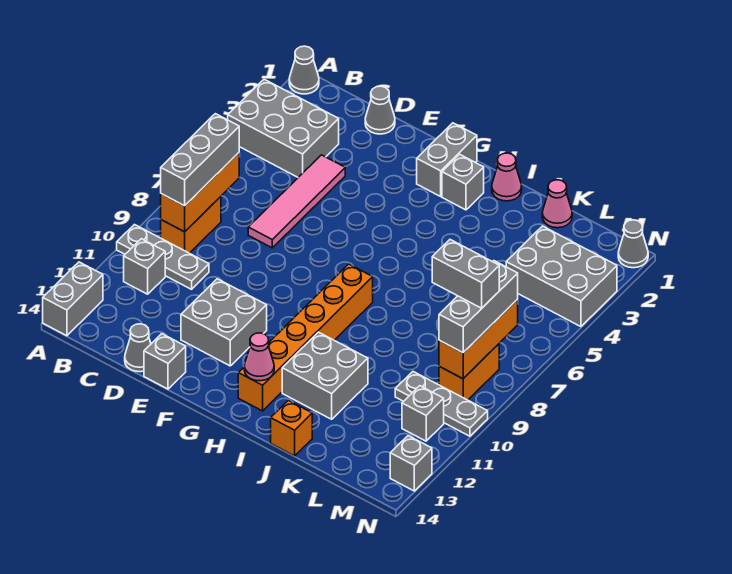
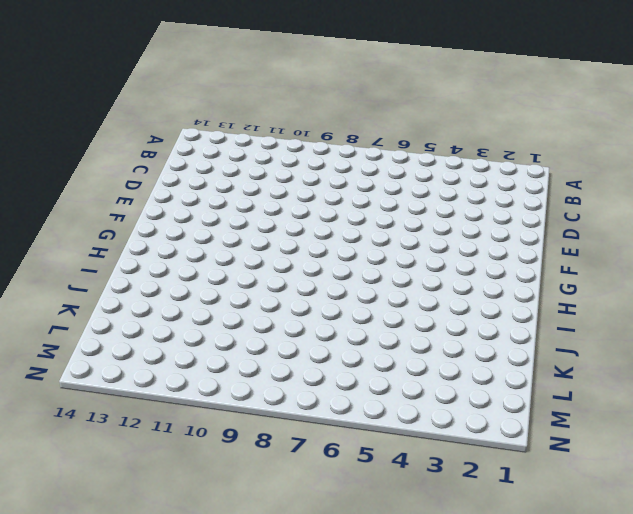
none -> grey 1x1 cone [289,46,319,94]
none -> grey 2x3 brick [228,79,339,177]
none -> grey 1x3 plate [117,225,209,289]
none -> grey 1x2 brick [43,262,103,336]

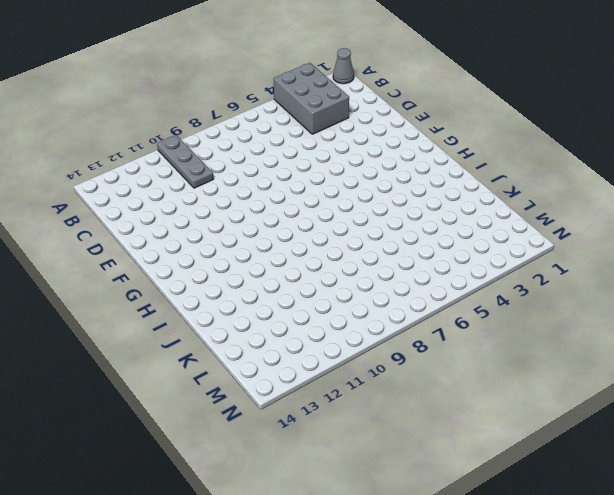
none -> grey 1x2 brick [43,262,103,336]
none -> orange 1x2 brick [161,197,221,253]
none -> grey 1x1 brick [124,239,165,294]
none -> grey 1x1 cone [365,86,395,134]

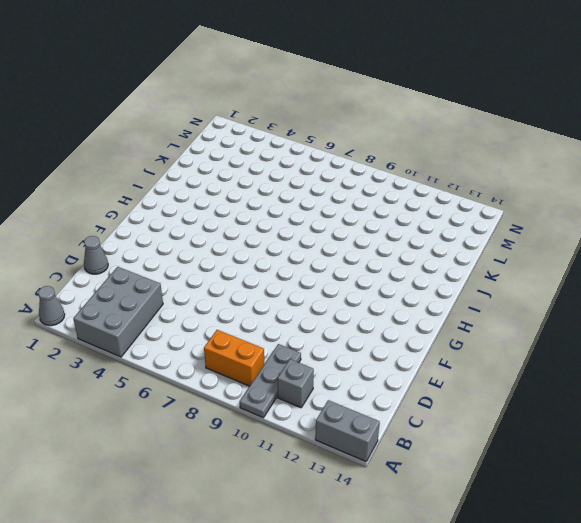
none -> pink 1x4 tile [248,155,345,248]
none -> grey 1x1 cone [125,324,151,372]
none -> grey 2x2 brick [181,279,267,366]
none -> grey 1x1 brick [144,334,186,389]

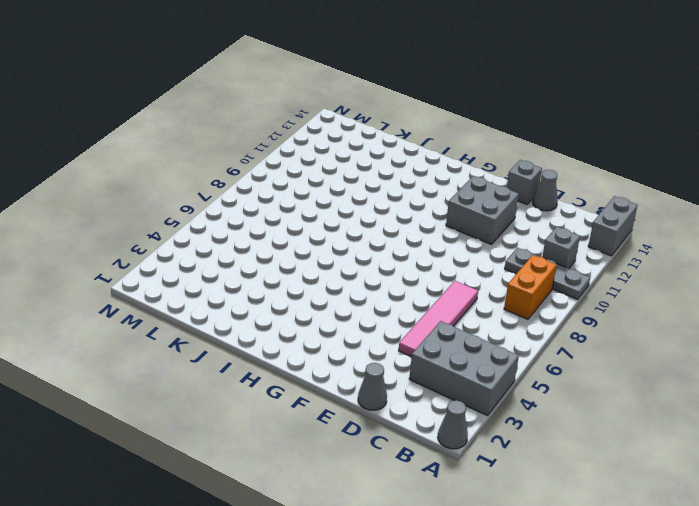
none -> grey 1x2 brick [417,123,477,196]
none -> grey 1x1 brick [442,154,484,210]
none -> orange 1x6 brick [238,264,373,411]
none -> pink 1x1 cone [492,153,522,201]

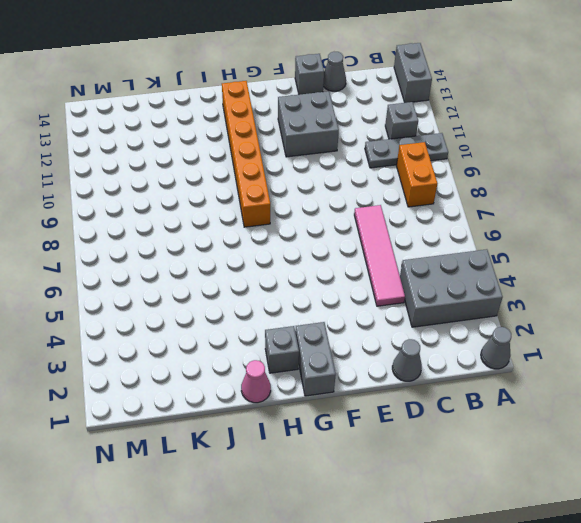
none -> grey 2x2 brick [282,332,368,419]
none -> orange 1x1 brick [271,400,312,456]
none -> pink 1x1 cone [542,180,572,228]
none -> grey 2x3 brick [506,226,617,327]

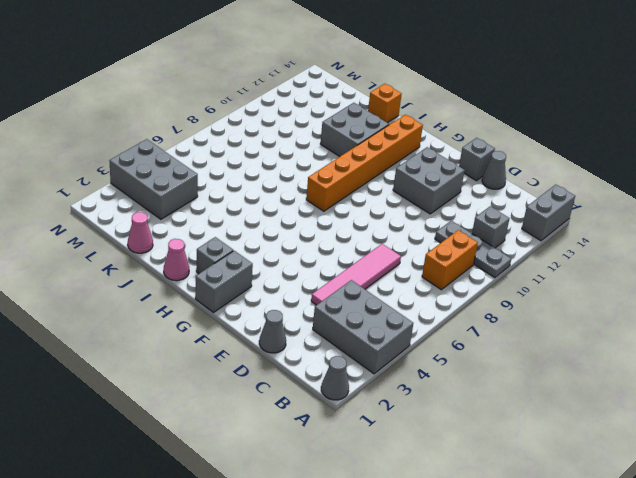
none -> grey 1x3 plate [395,372,488,436]
none -> orange 1x2 brick [439,344,499,400]
none -> grey 1x1 brick [402,386,444,441]
none -> grey 1x1 cone [618,220,648,268]

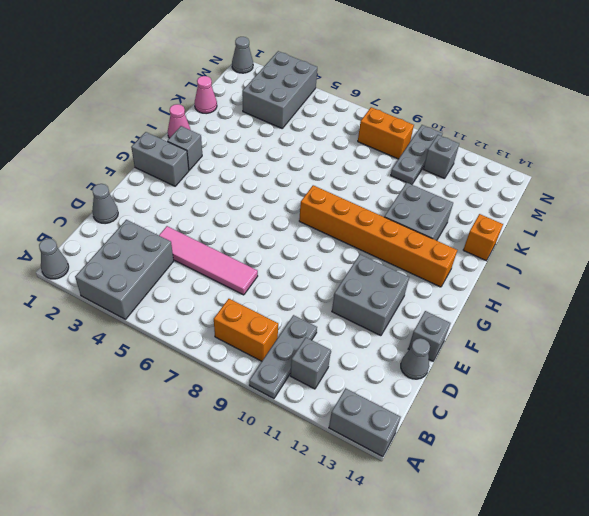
none -> grey 1x1 brick [390,436,432,491]
none -> orange 1x3 brick [161,153,239,232]
none -> pink 1x1 cone [244,333,274,381]
none -> orange 1x3 brick [439,299,518,379]

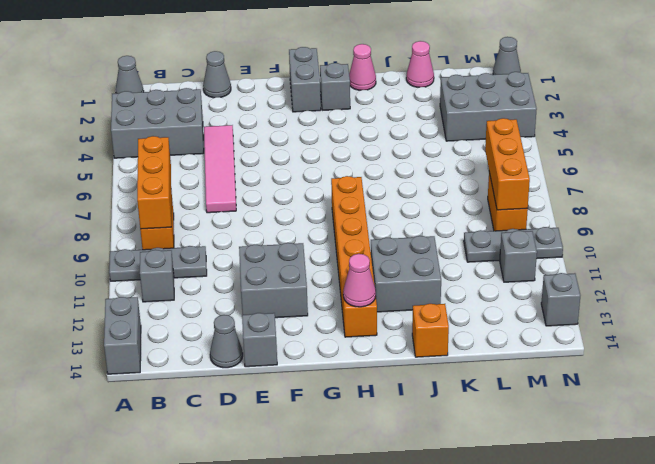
none -> grey 1x3 brick [161,114,239,206]
none -> grey 1x3 brick [439,261,518,353]
none -> grey 1x2 brick [432,240,499,308]

